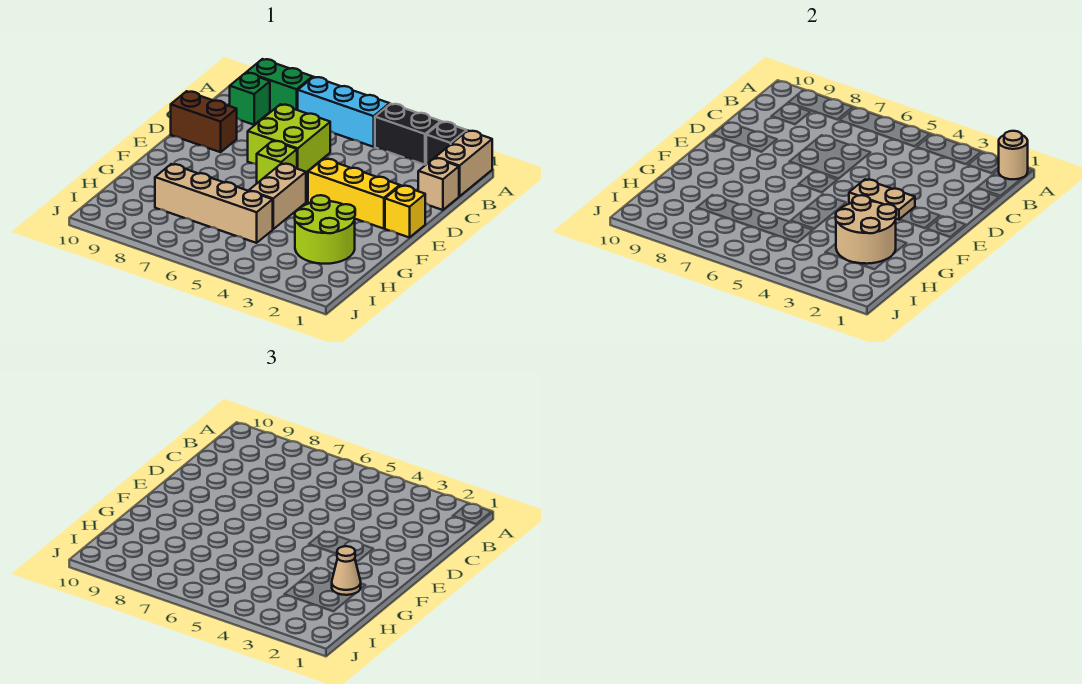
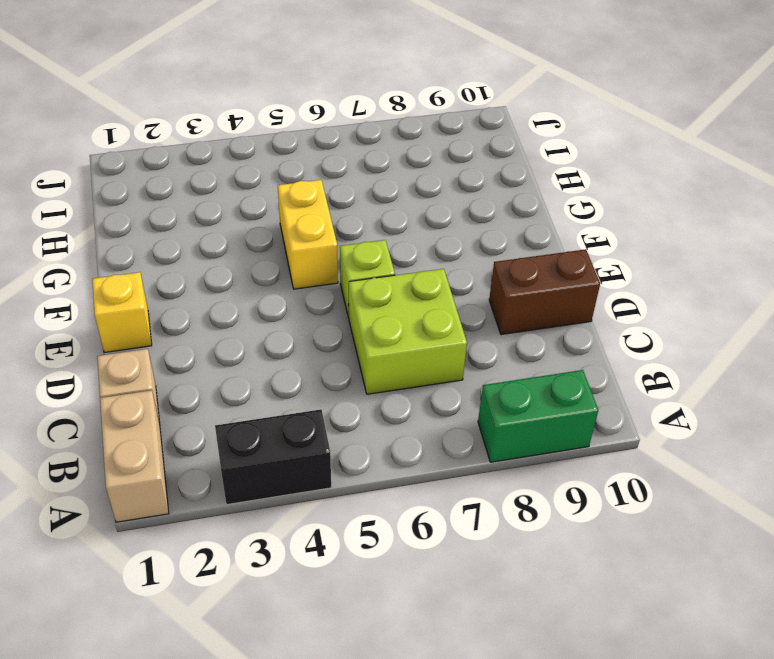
yellow 1x2 brick [278,180,338,289] -> tan 1x2 brick [249,163,306,229]
none -> black 1x1 brick [426,122,467,164]
none -> cyan 1x3 brick [298,77,390,147]
none -> green 1x1 brick [230,73,270,125]

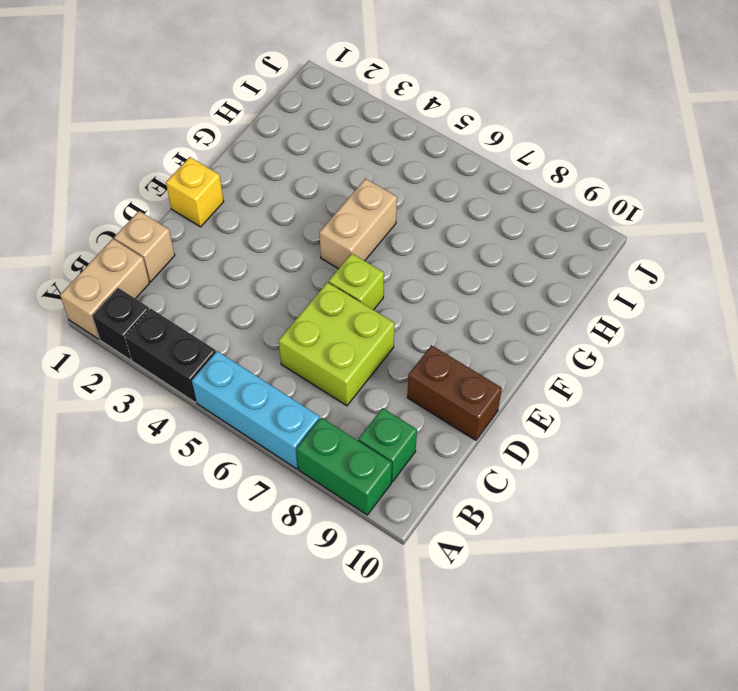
none -> yellow 1x3 brick [308,159,400,229]
none -> lime 2x2 round brick [295,195,355,264]
none -> tan 1x4 brick [155,164,273,243]

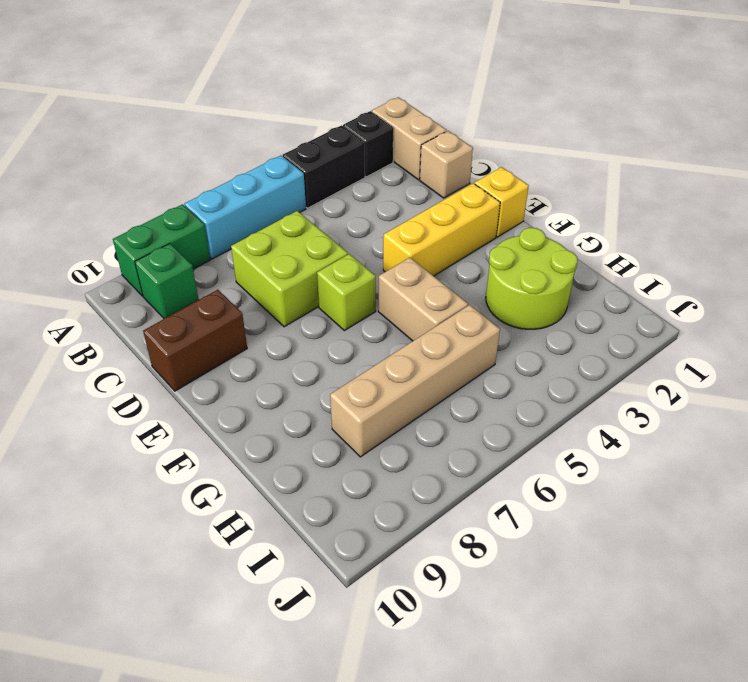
none -> tan 1x1 round brick [998,131,1028,179]
none -> tan 1x2 plate [849,179,915,220]
none -> tan 2x2 round brick [836,195,896,264]

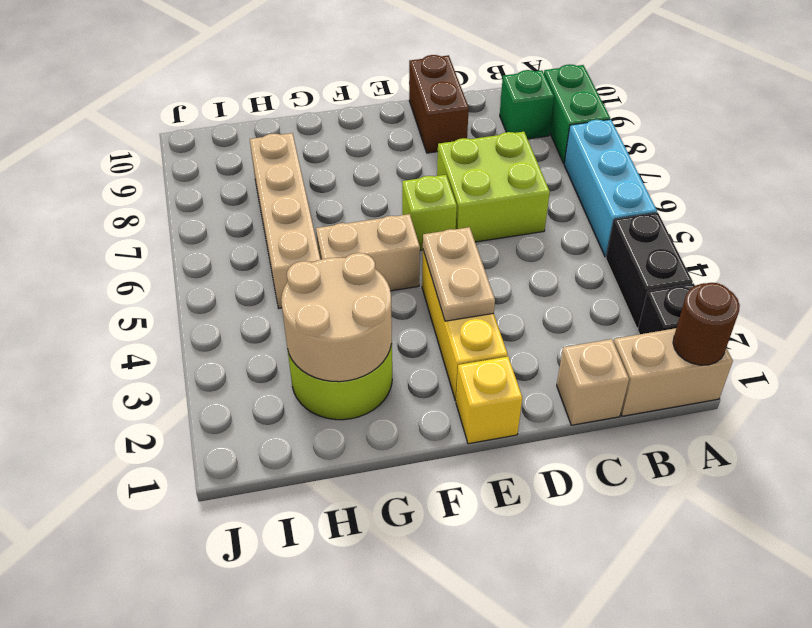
brown 1x1 round brick [673,283,740,365] -> tan 1x1 round brick [998,131,1028,179]
none -> tan 1x1 cone [332,546,361,595]

